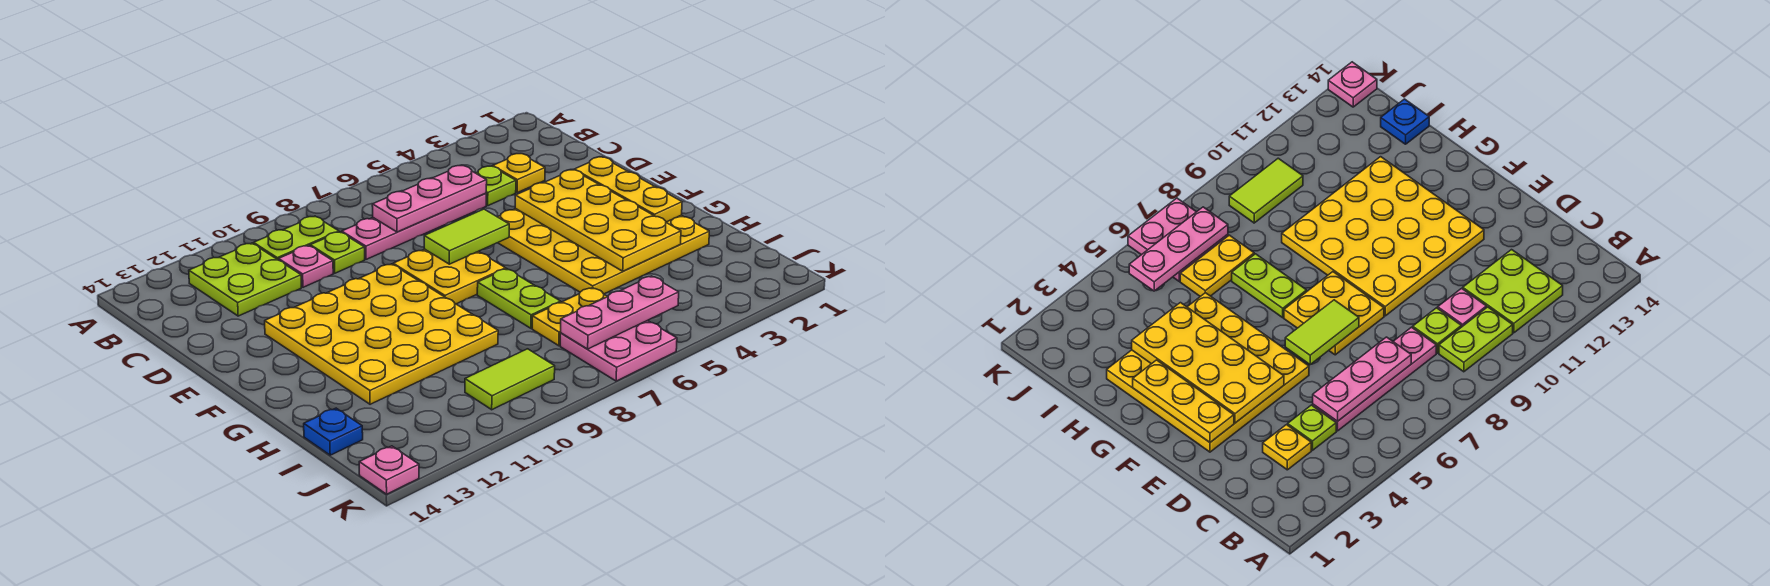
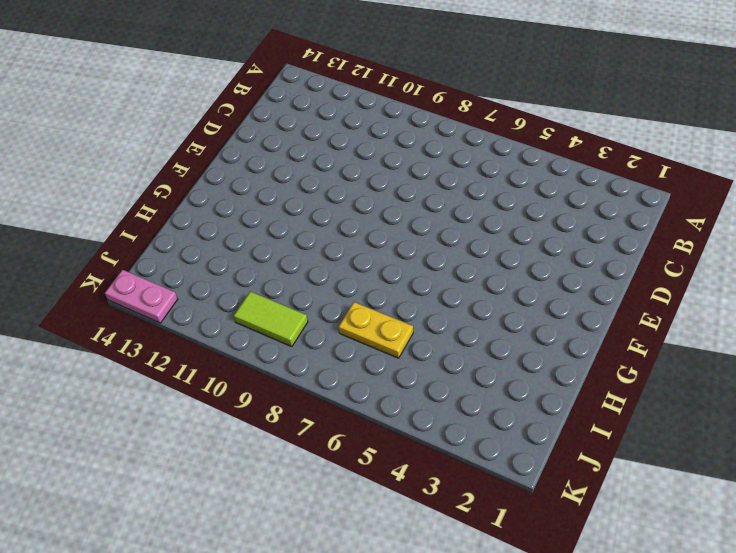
pink 1x2 plate [105,270,178,323] -> pink 1x1 plate [359,446,419,494]
none -> lime 1x2 plate [253,216,339,260]
none -> lime 2x2 plate [189,243,301,316]
none -> yellow 1x1 plate [493,154,545,193]

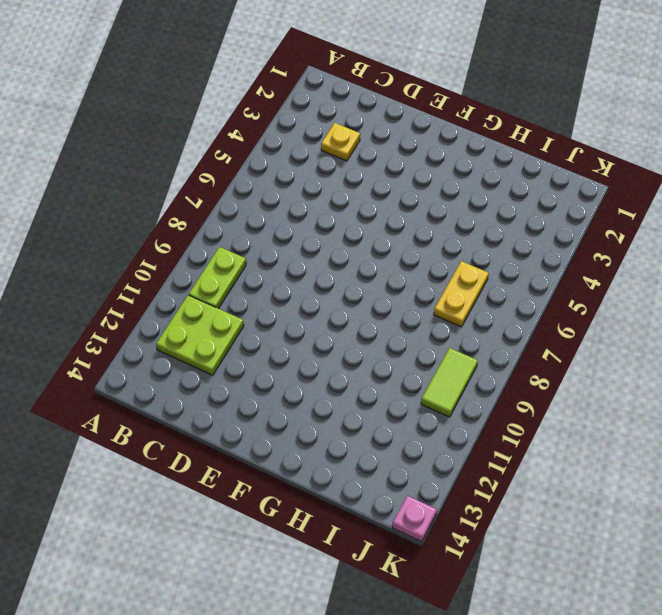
none -> lime 1x1 plate [476,166,516,206]
none -> pink 1x4 plate [342,193,486,259]
none -> lime 1x1 plate [310,232,365,273]

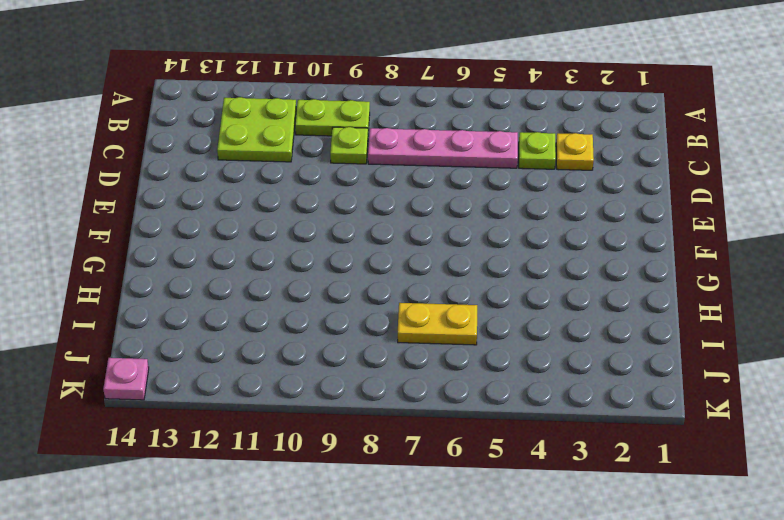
none -> pink 1x1 plate [279,245,333,287]
none -> yellow 4x4 plate [498,209,709,294]
none -> yellow 2x2 plate [393,249,506,304]

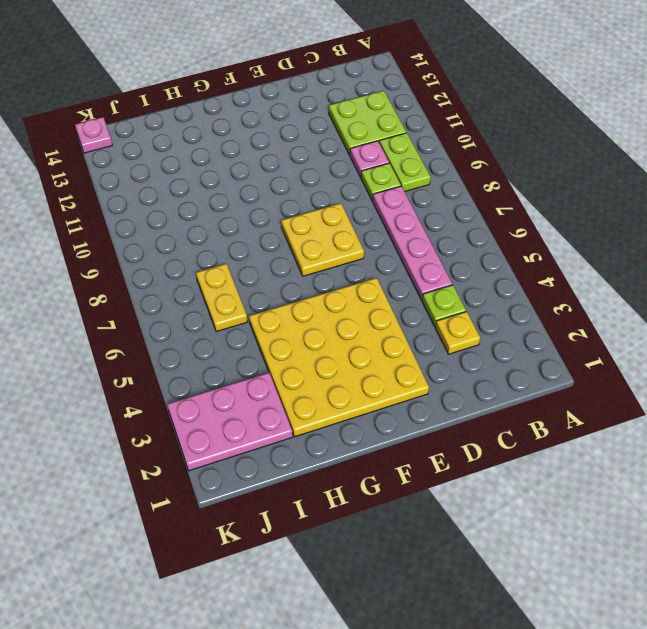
pink 2x3 plate [167,373,293,471] -> none
none -> yellow 4x4 plate [265,264,498,404]
none -> lime 1x2 plate [477,269,561,328]
none -> blue 1x1 plate [304,408,363,455]

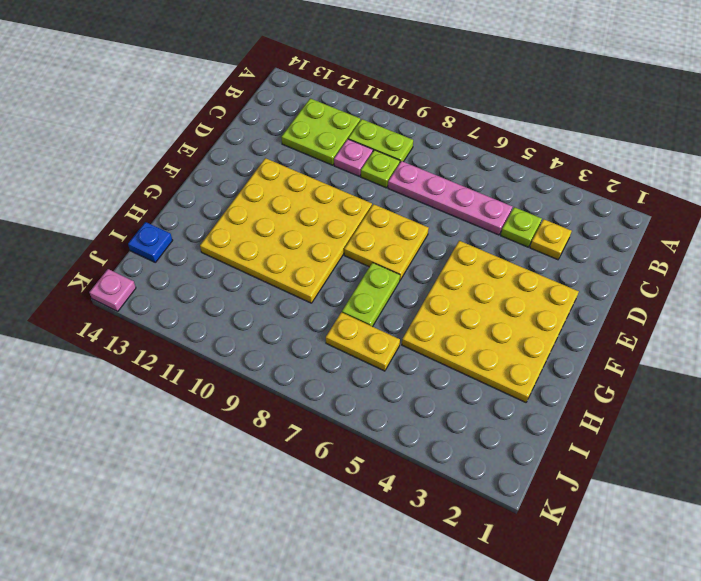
none -> pink 2x2 plate [560,320,677,381]
none -> lime 1x2 tile [465,349,555,410]
none -> pink 1x3 plate [372,166,487,232]

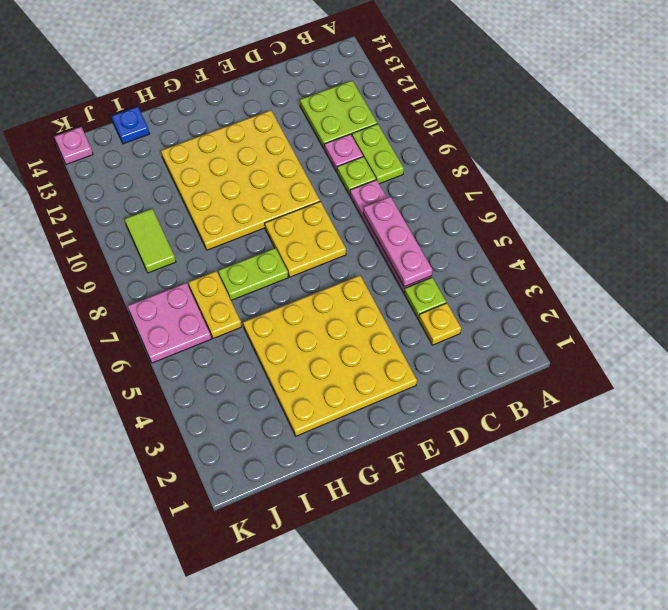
none -> yellow 1x3 plate [574,157,682,222]
none -> yellow 2x4 plate [515,170,681,271]
none -> lime 1x2 tile [424,209,509,264]

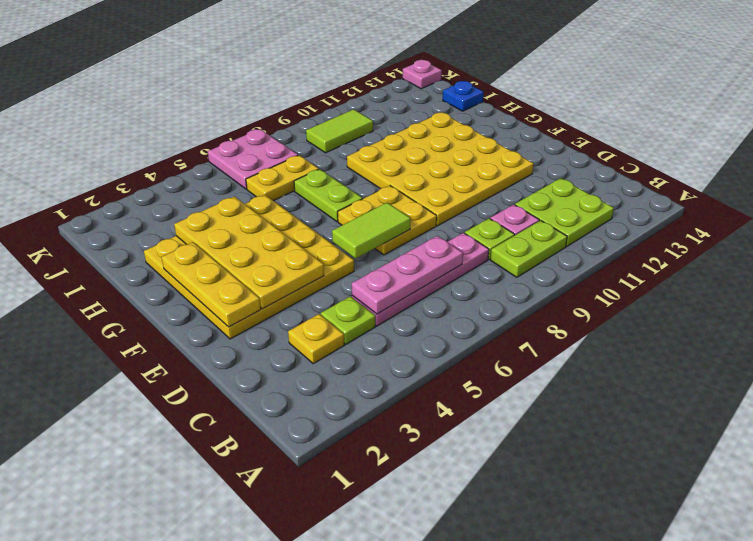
none -> pink 1x3 plate [561,276,679,349]

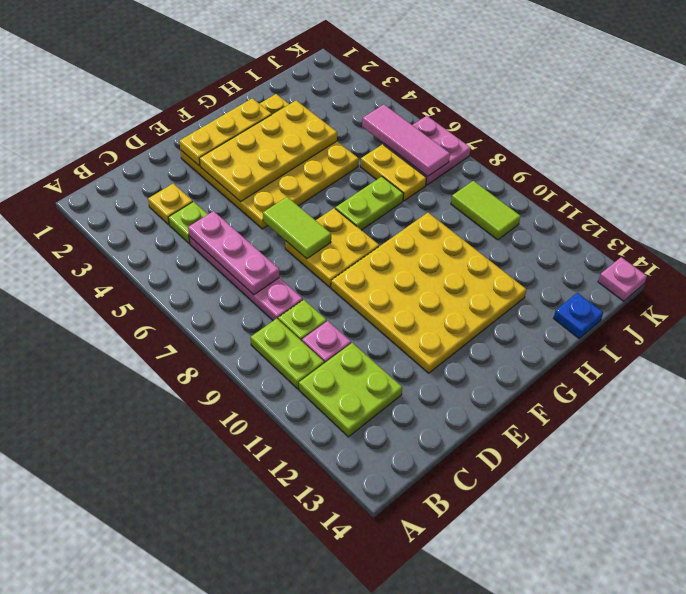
pink 1x3 tile [362,105,450,176] -> pink 1x3 plate [561,276,679,349]

